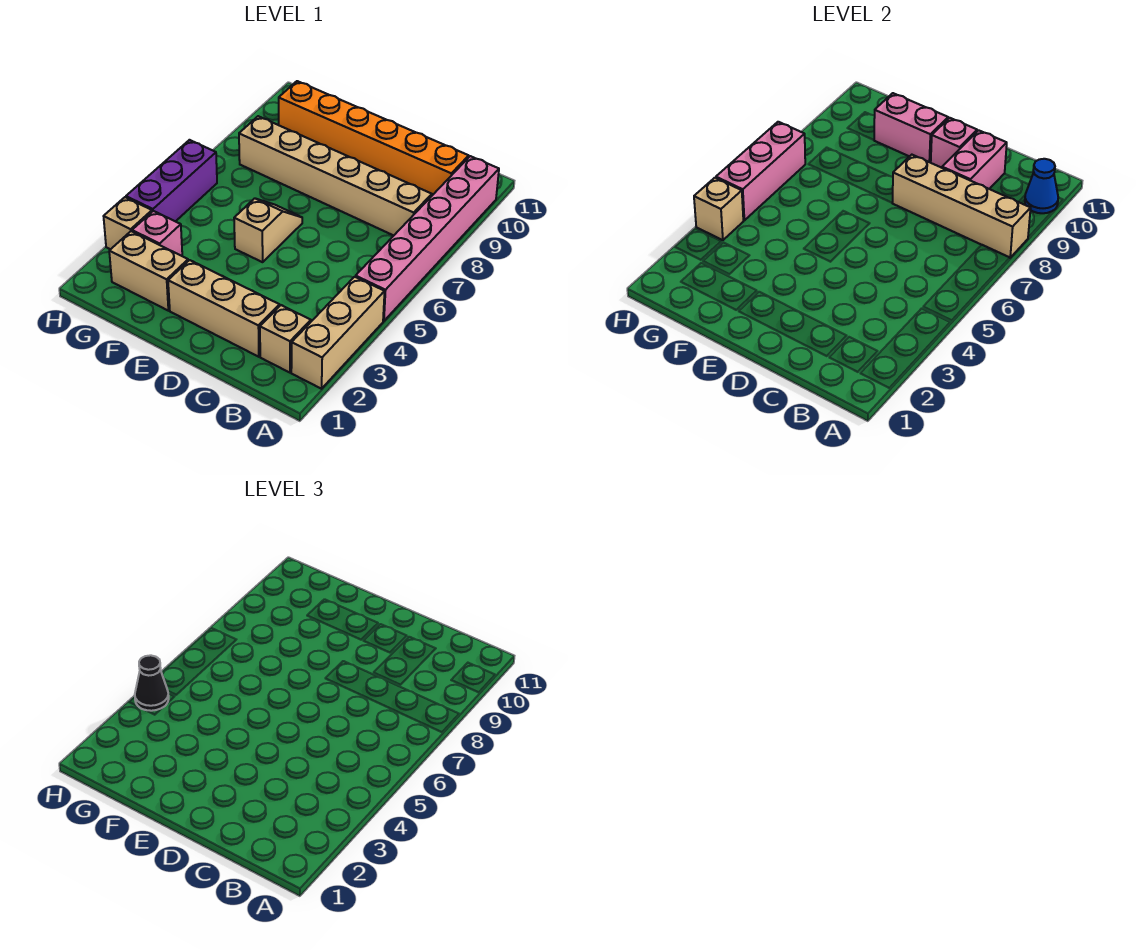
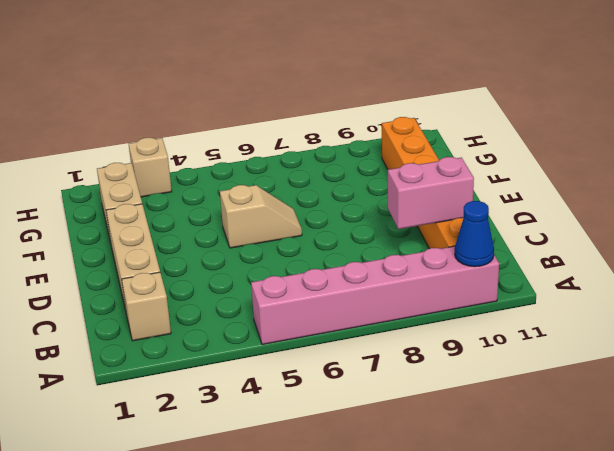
none -> tan 1x3 brick [291,277,385,389]
none -> tan 1x6 brick [239,116,432,236]
none -> pink 1x1 brick [132,211,182,256]

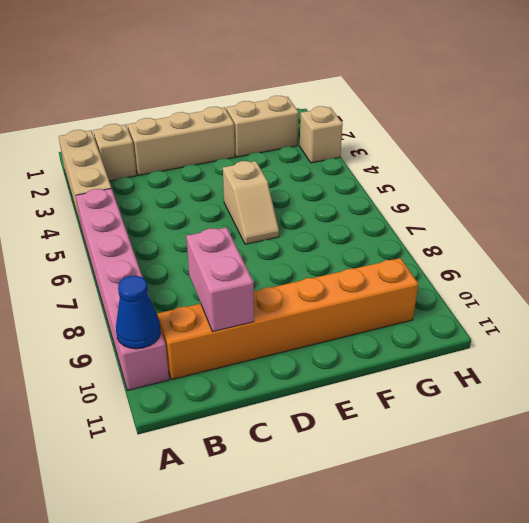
none -> tan 1x6 brick [239,116,432,236]
none -> pink 1x1 brick [132,211,182,256]
none -> purple 1x3 brick [126,140,217,222]

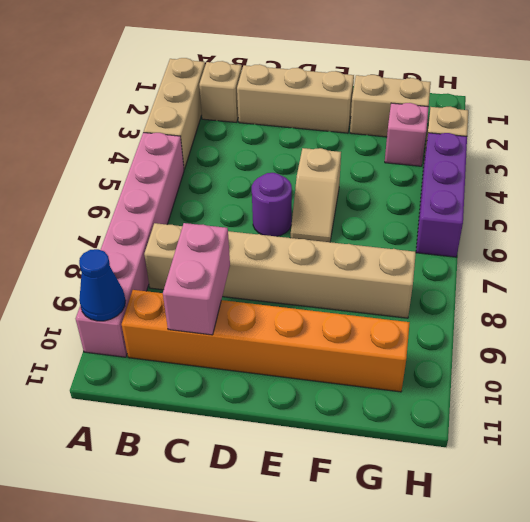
purple 1x1 round brick [252,173,292,236] -> none
none -> tan 1x4 brick [893,155,1031,258]
none -> pink 1x1 brick [931,118,977,168]
none -> pink 1x2 brick [874,93,948,163]

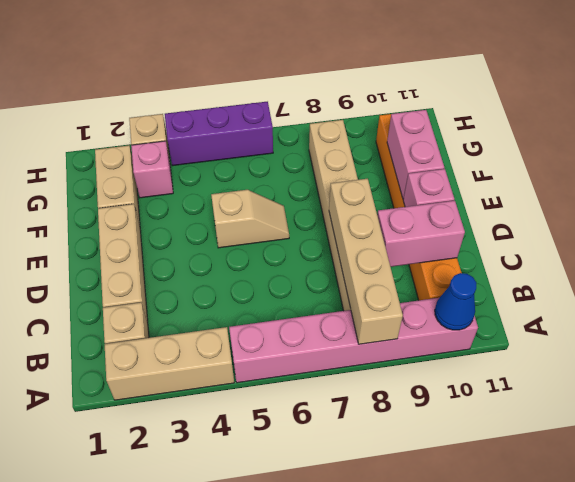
none -> tan 1x1 brick [694,178,743,240]
none -> pink 1x3 brick [716,122,805,220]
none -> black 1x1 cone [135,655,169,711]

